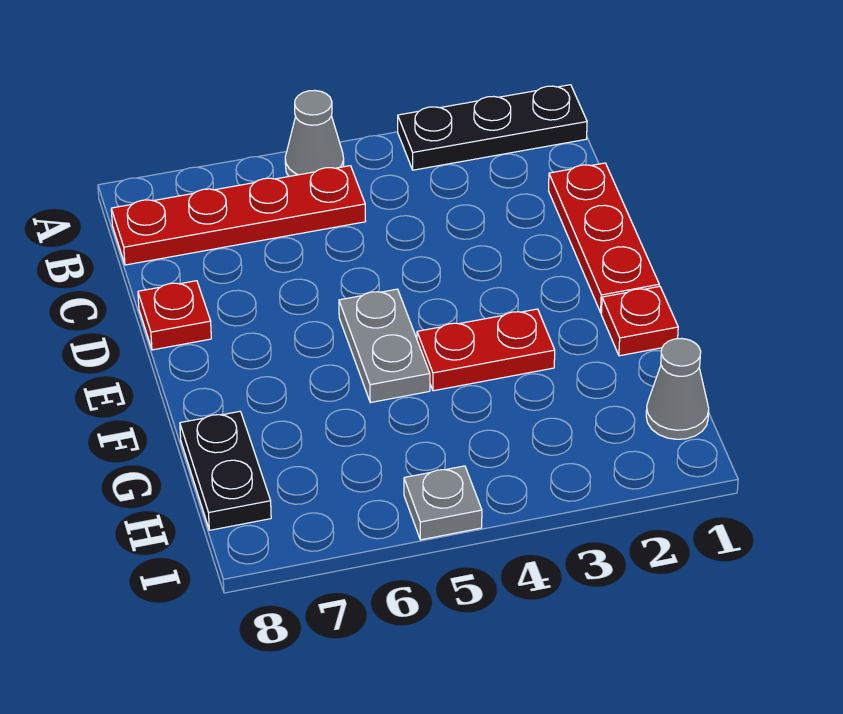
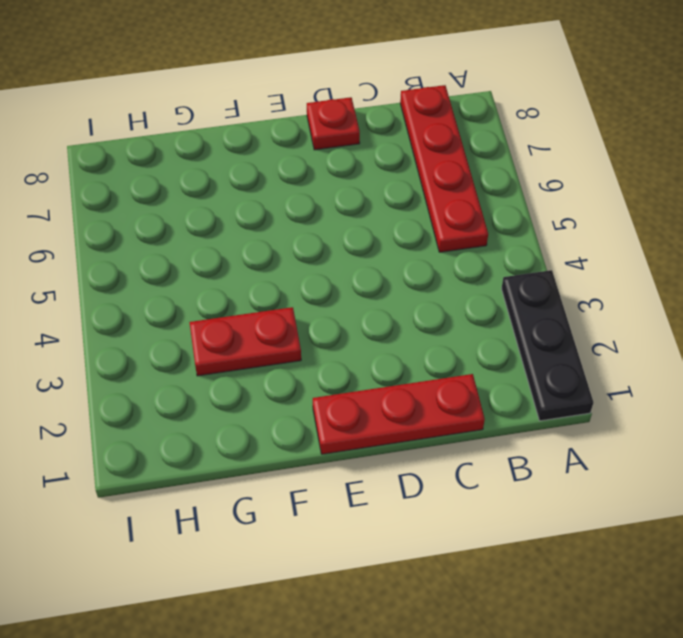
red 1x2 plate [189,307,301,376] -> red 1x2 plate turned to [417,309,555,391]
none -> grey 1x1 cone [285,91,344,176]
none -> grey 1x2 plate [339,289,430,403]

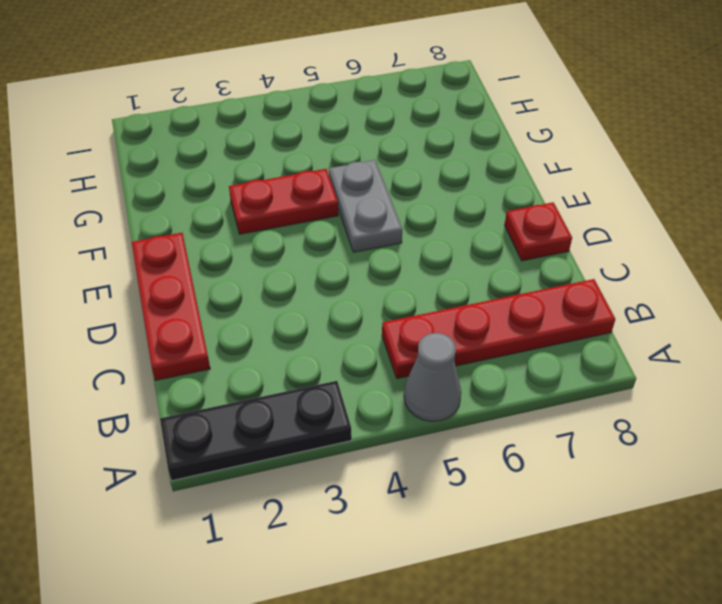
none -> red 1x1 plate [601,286,678,356]
none -> black 1x2 plate [180,411,271,530]

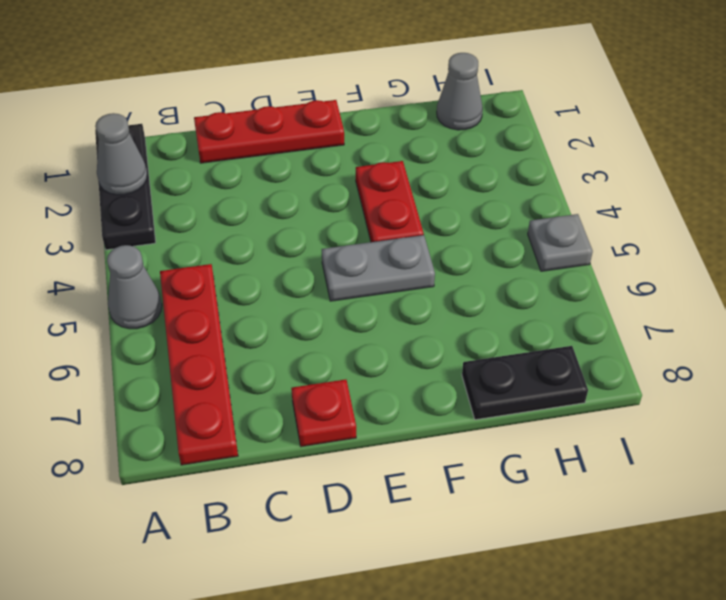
grey 1x1 cone [95,113,147,195] -> none
none -> red 1x1 plate [601,286,678,356]

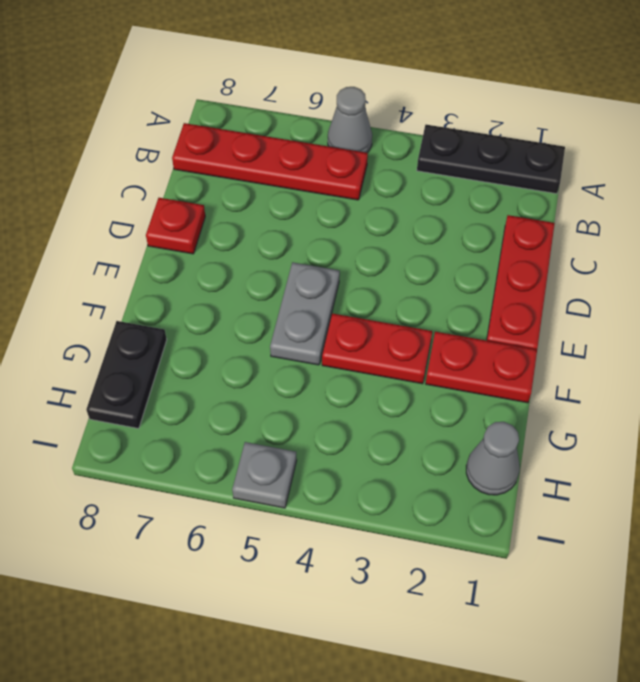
red 1x2 plate [426,332,537,403] -> red 1x1 plate [601,286,678,356]

